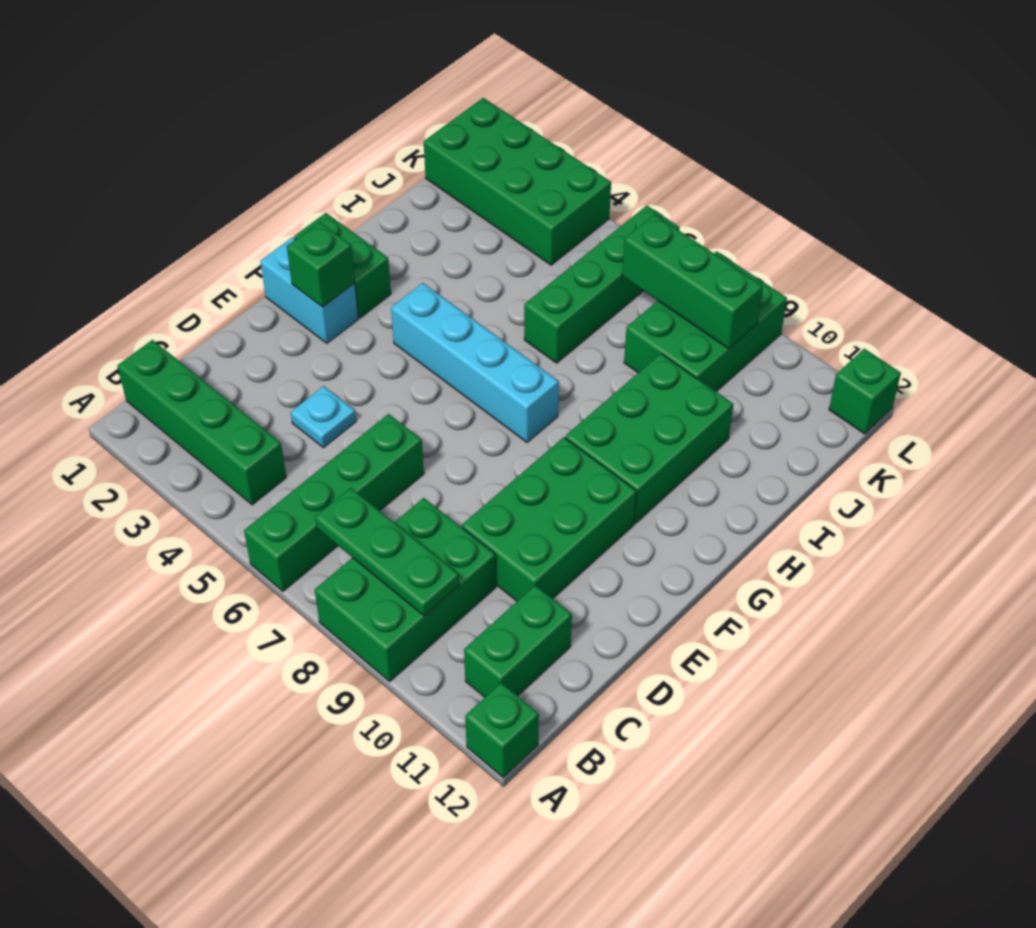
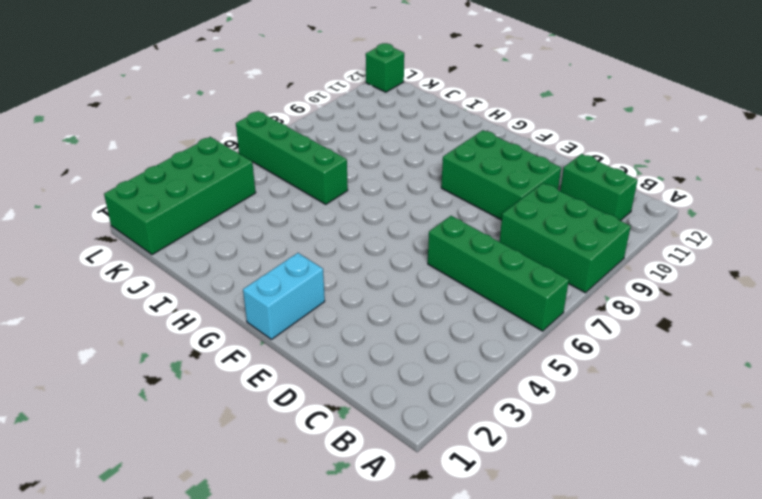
none -> green 1x1 brick [465,683,539,778]
none -> green 1x4 brick [118,340,286,505]
none -> cyan 1x1 plate [291,386,356,448]

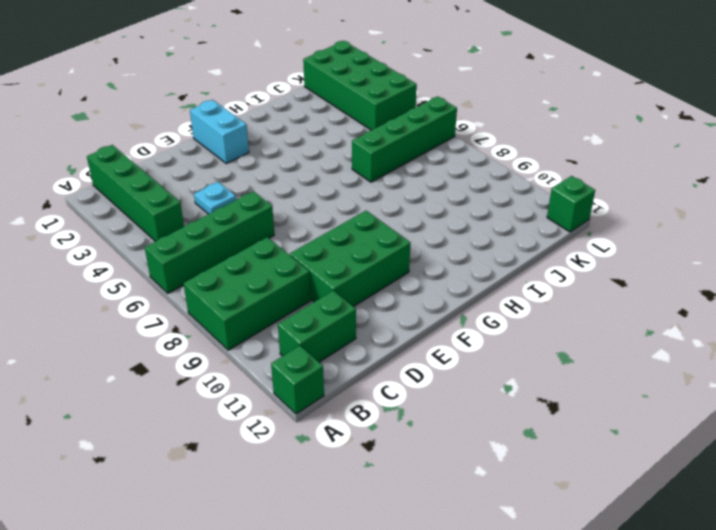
none -> green 1x2 brick [294,213,391,318]
none -> cyan 1x4 brick [391,283,559,442]
none -> green 2x3 brick [565,354,733,523]

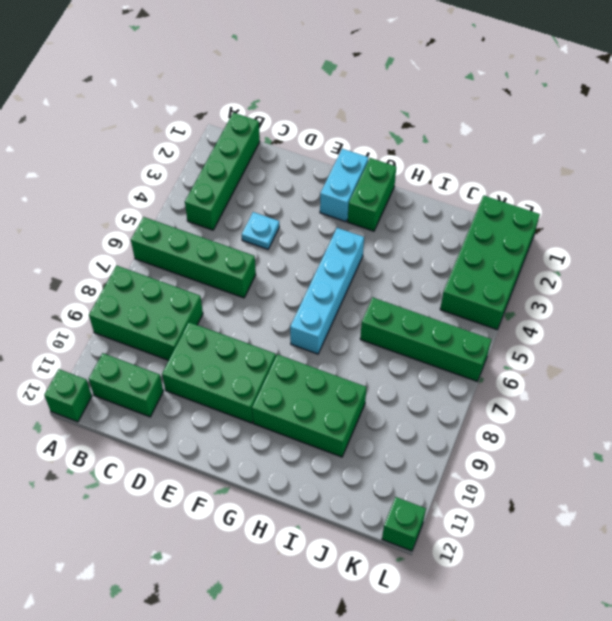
none -> green 2x3 brick [624,251,787,391]
none -> green 1x3 plate [315,488,459,616]
none -> green 1x1 brick [287,222,355,307]

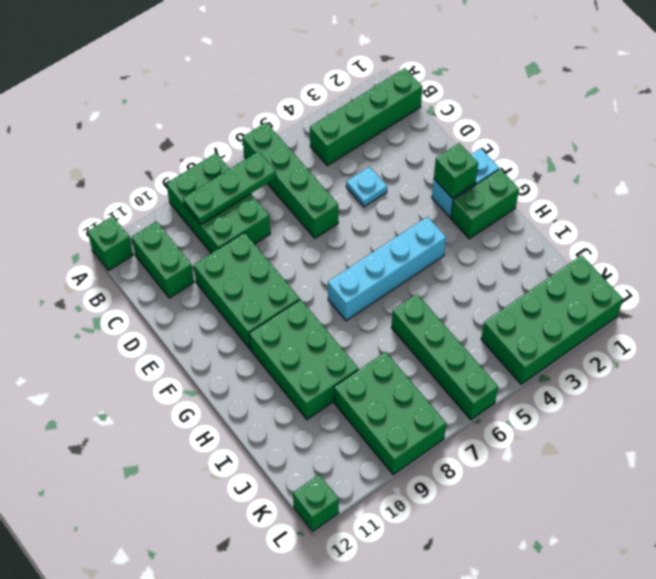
none -> green 1x3 brick [622,214,763,349]

